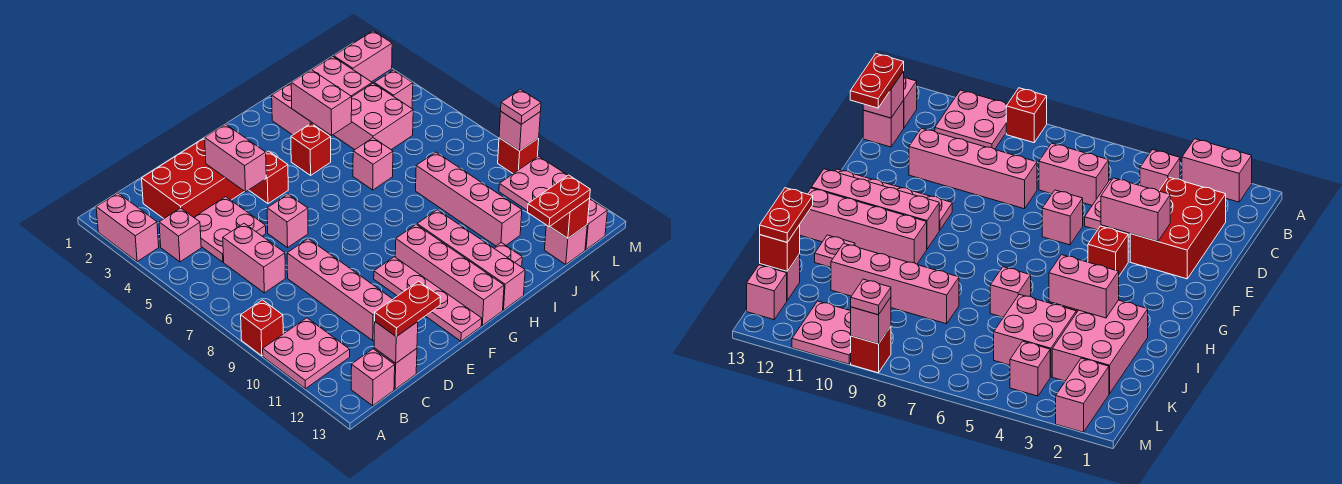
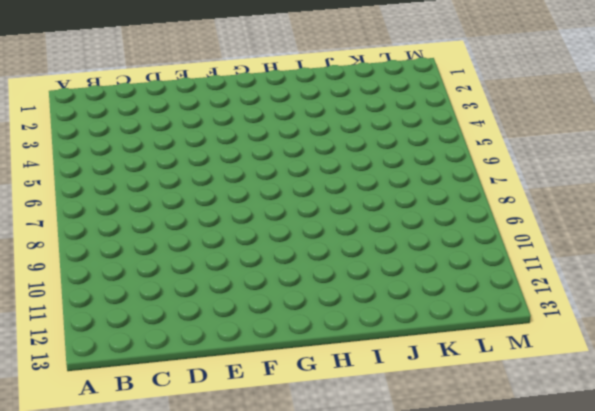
none -> pink 1x2 brick [96,193,159,262]
none -> red 1x1 brick [241,300,283,356]
none -> pink 2x2 plate [263,318,350,389]
none -> pink 1x1 brick [159,208,201,262]

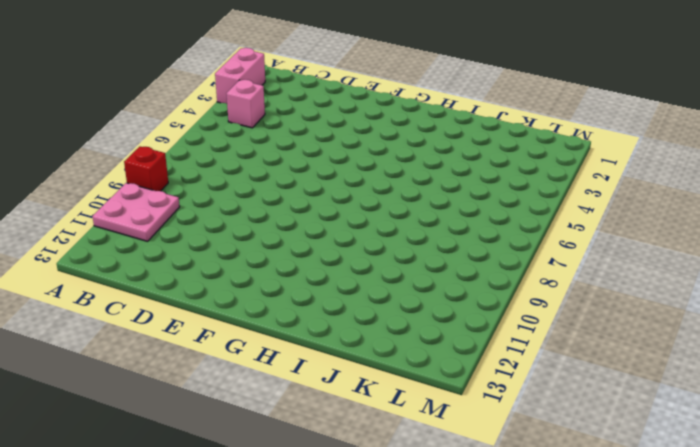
none -> pink 1x1 brick [351,349,395,406]
none -> red 2x3 brick [142,138,245,219]
none -> pink 2x2 plate [194,197,266,262]
none -> pink 1x2 brick [223,223,286,293]

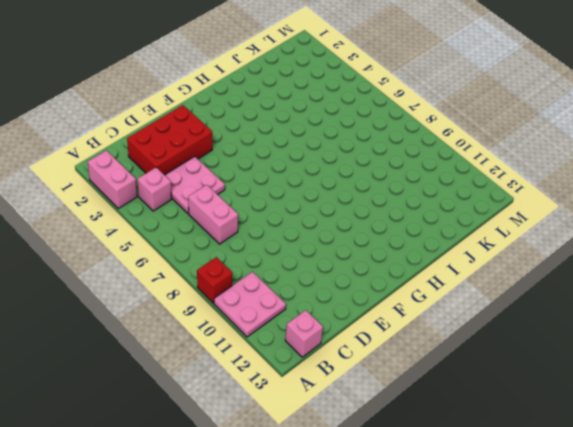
none -> pink 1x1 brick [374,348,417,389]
none -> pink 1x4 brick [287,239,393,340]
none -> pink 1x1 brick [267,194,308,248]
none -> red 1x1 brick [249,151,288,204]

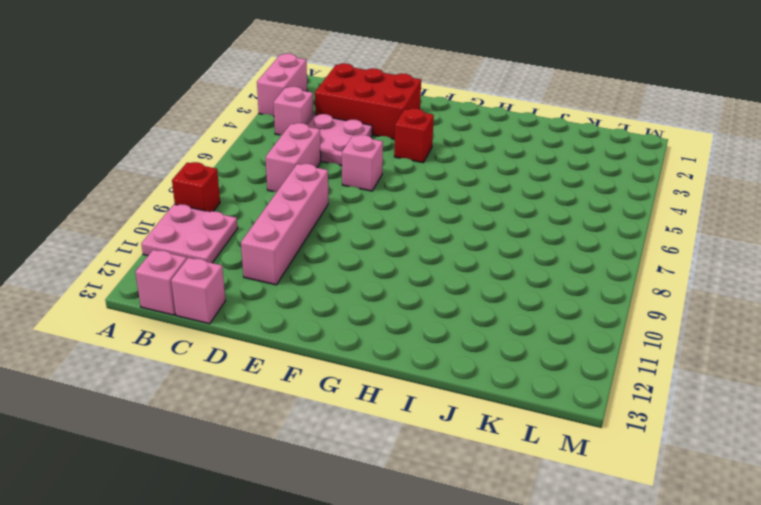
none -> pink 1x4 plate [374,257,482,341]
none -> pink 1x4 brick [395,224,504,325]
none -> red 1x1 brick [291,124,331,175]
none -> pink 1x4 brick [417,210,525,310]

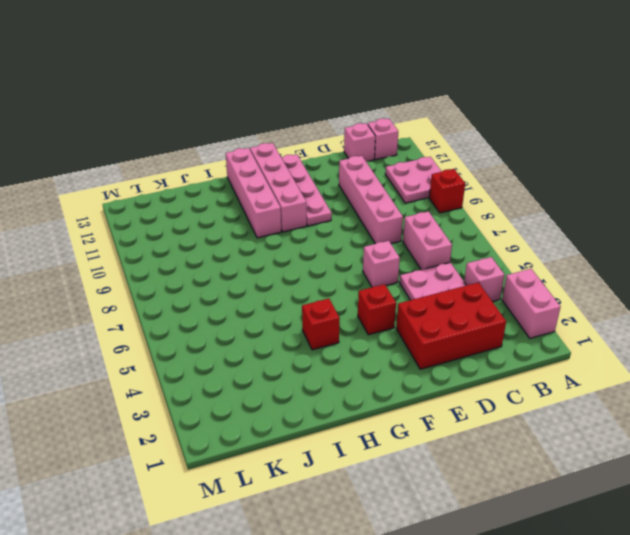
none -> pink 2x3 brick [272,57,372,136]
none -> pink 1x1 brick [353,138,393,190]
none -> pink 1x1 plate [494,243,522,266]
none -> pink 2x2 brick [333,83,413,150]

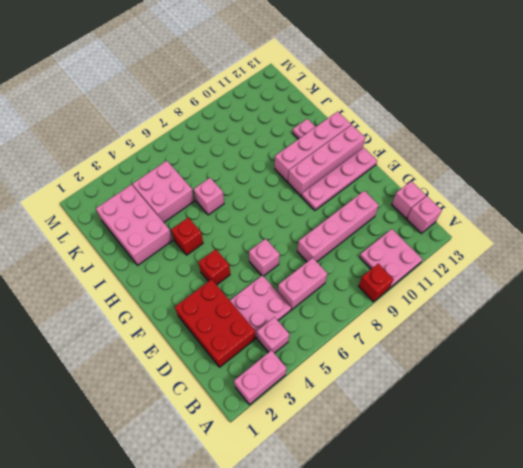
none -> pink 1x4 brick [416,152,522,246]
none -> pink 1x1 brick [544,225,587,264]
none -> pink 1x2 brick [334,31,392,82]
none -> pink 1x1 brick [374,70,413,108]

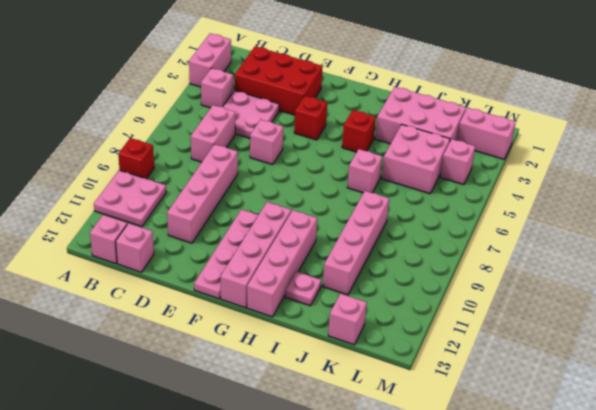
none -> pink 2x2 plate [499,156,568,211]
none -> pink 1x1 brick [585,199,608,250]
none -> red 1x1 brick [498,138,539,174]
none -> pink 1x1 brick [374,322,418,363]

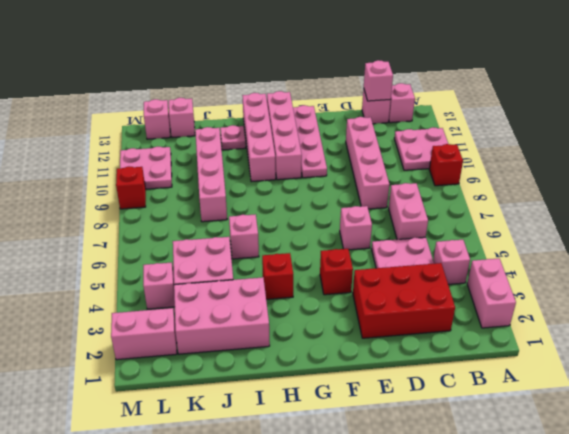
none -> pink 1x2 brick [205,124,266,192]
none -> pink 1x2 brick [291,70,352,135]
none -> red 1x1 brick [550,198,590,238]
none -> pink 1x1 brick [499,112,540,151]

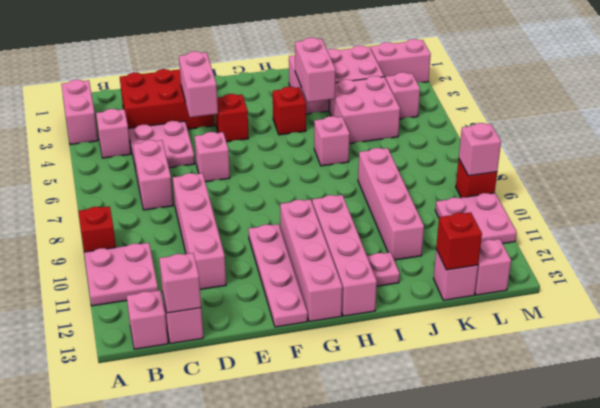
none -> red 1x2 plate [375,281,441,337]
none -> red 1x2 plate [528,175,590,227]
none -> pink 1x1 plate [501,89,541,124]

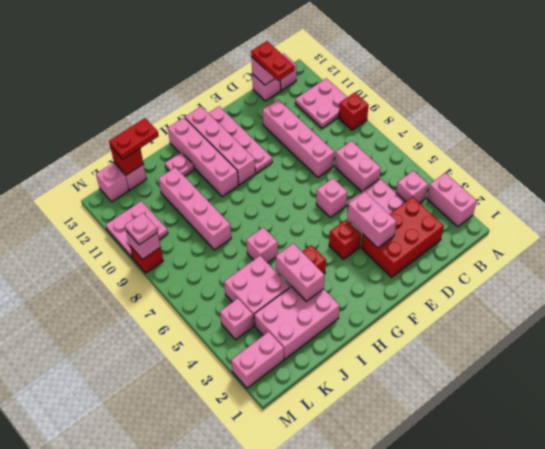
red 1x2 plate [251,41,294,81] -> red 1x2 plate turned to [375,281,441,337]

